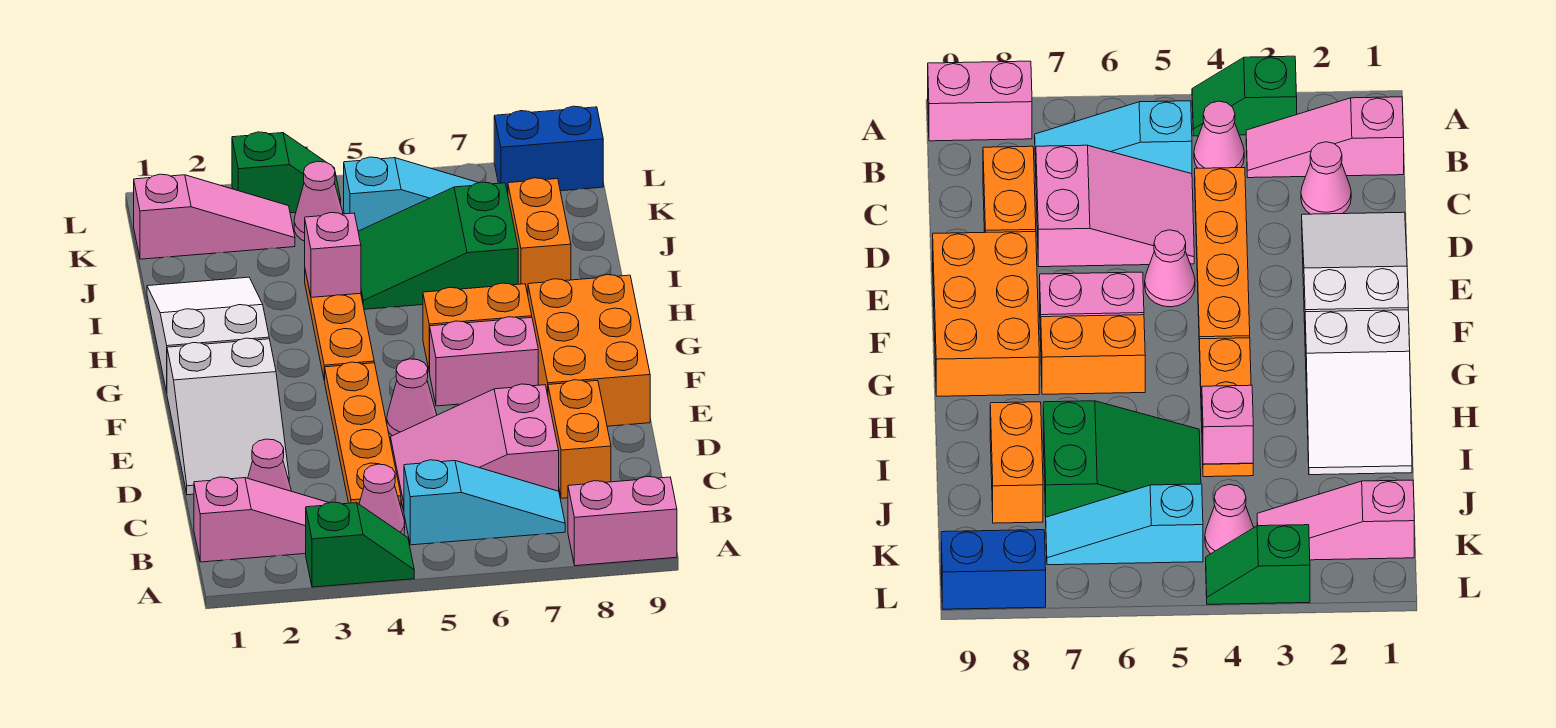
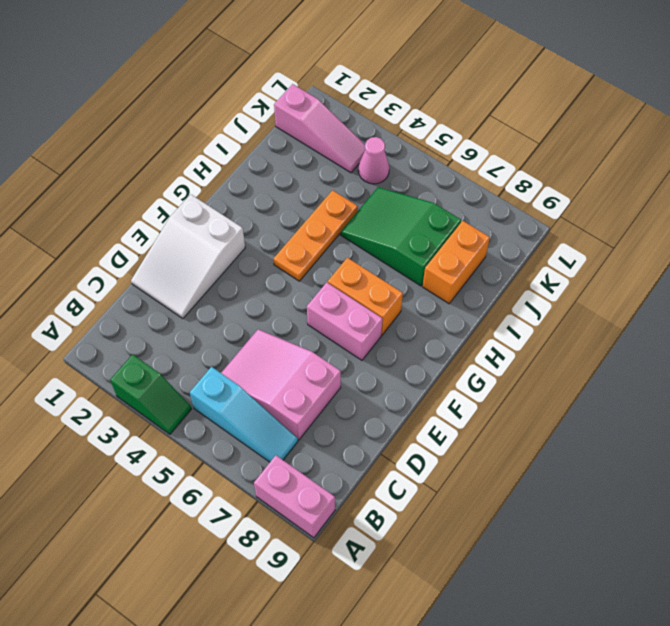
none -> pink 1x3 slope [194,477,329,562]
none -> pink 1x1 cone [359,464,405,535]
none -> pink 1x1 cone [248,439,291,491]

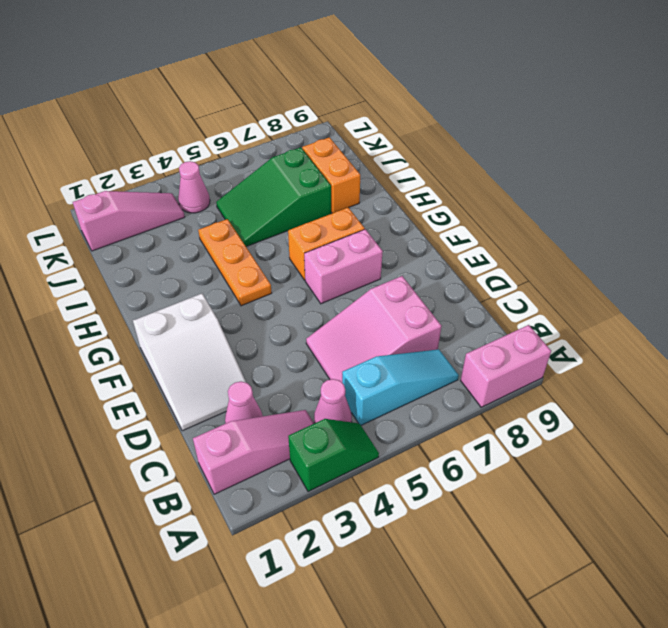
none -> orange 1x4 plate [325,362,401,506]
none -> orange 1x2 brick [548,380,611,498]
none -> pink 1x1 cone [387,359,437,436]

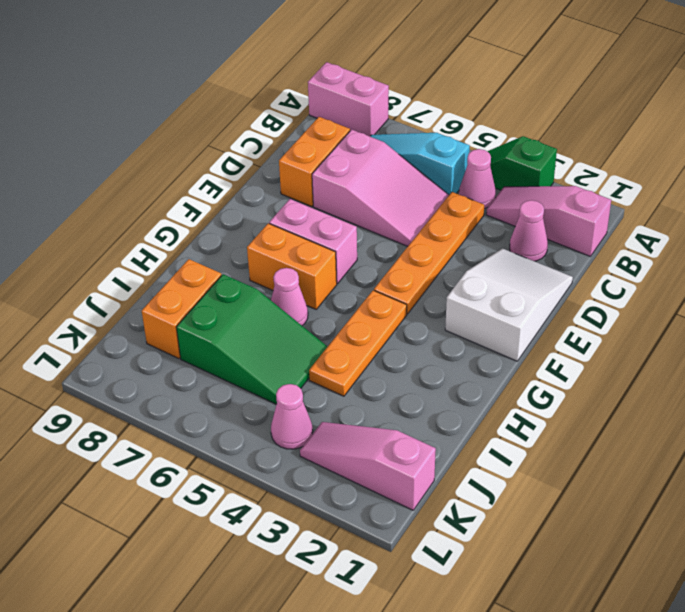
pink 1x1 cone [271,268,308,326] -> pink 1x1 cone moved to [387,359,437,436]
none -> orange 2x3 brick [528,275,650,426]
none -> white 2x3 slope [147,277,269,392]
none -> cyan 1x3 slope [344,157,479,231]

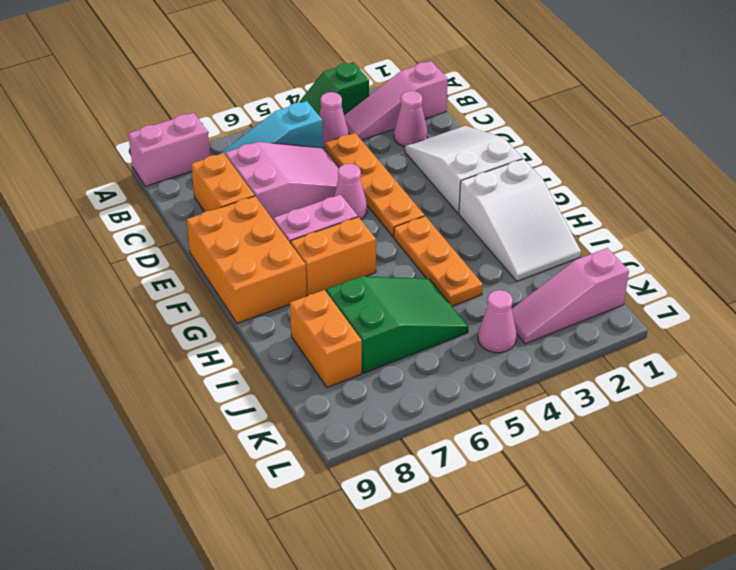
none -> cyan 1x3 slope [344,157,479,231]
none -> green 1x2 slope [232,132,341,213]
none -> blue 1x2 brick [494,106,603,194]

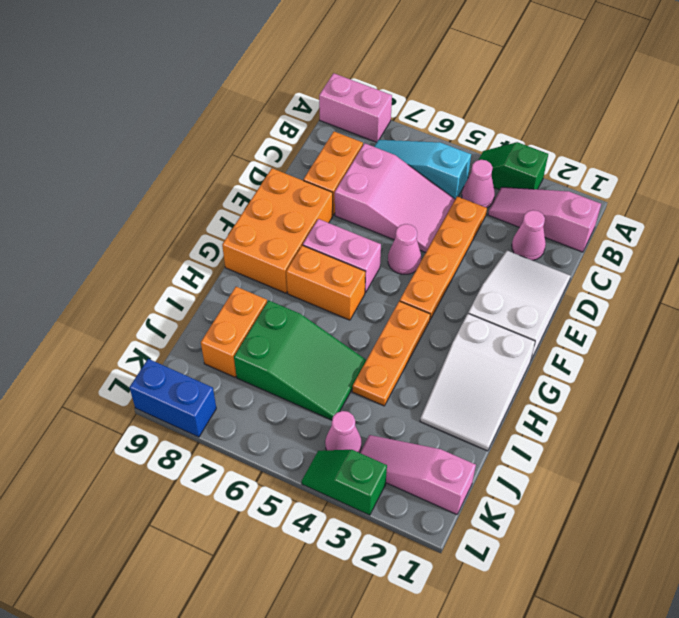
none -> cyan 1x3 slope [344,157,479,231]
none -> pink 1x1 brick [305,213,361,297]

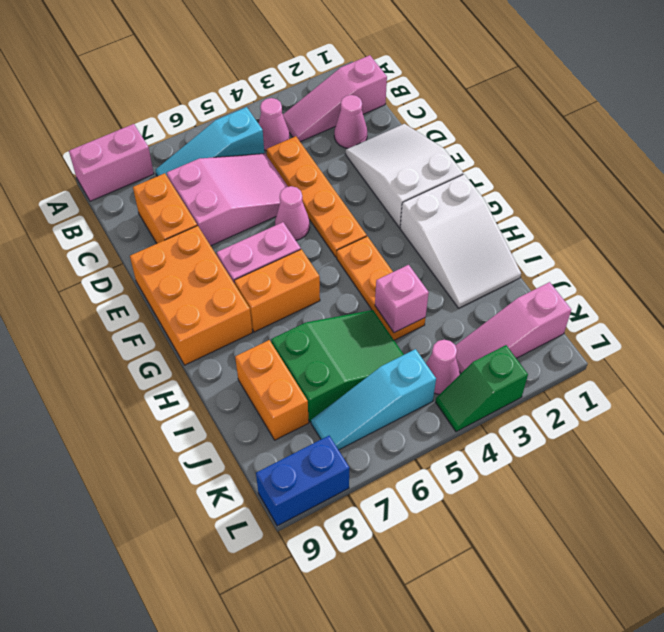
none -> green 1x2 slope [306,502,414,587]

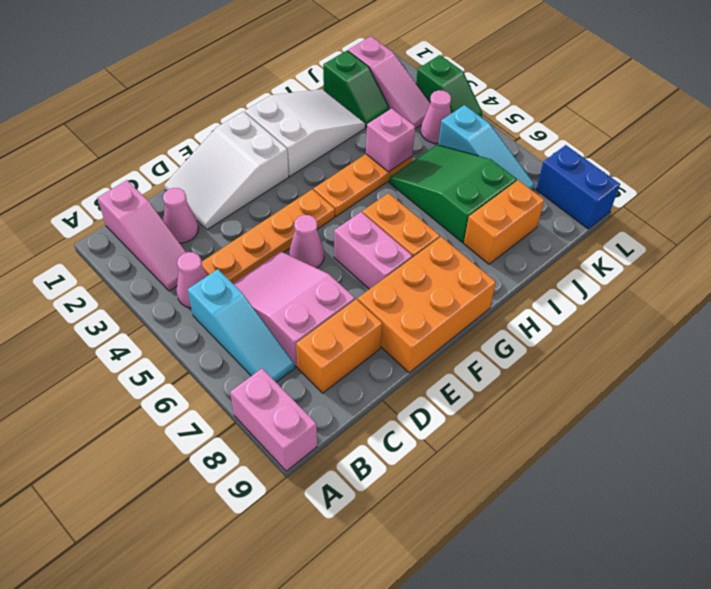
green 1x2 slope [323,51,389,127] -> green 1x2 slope moved to [306,502,414,587]

